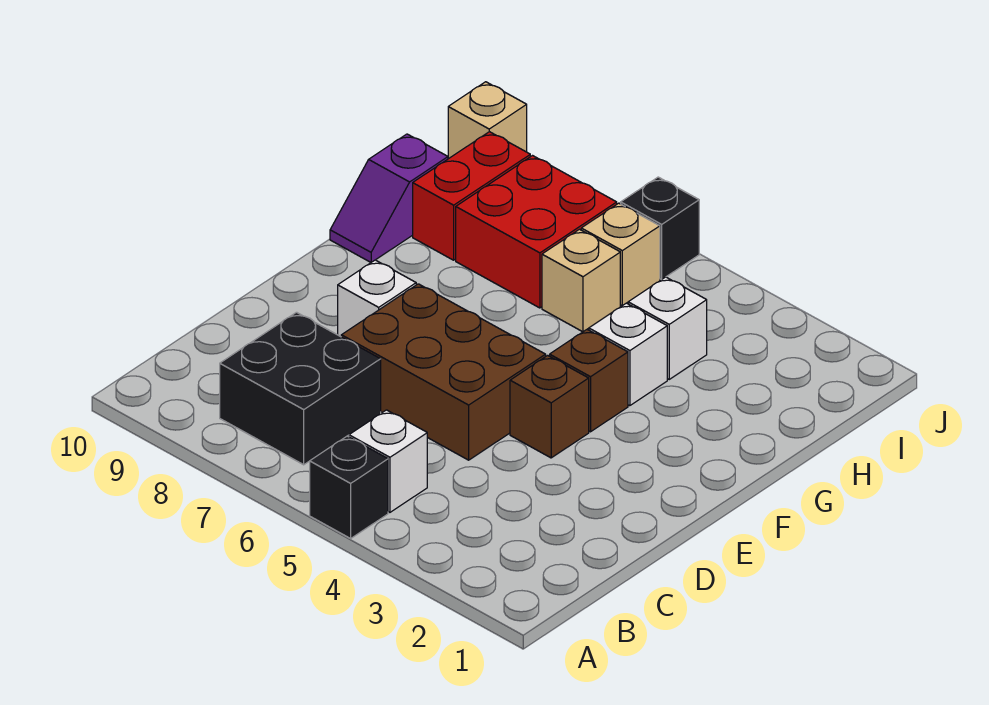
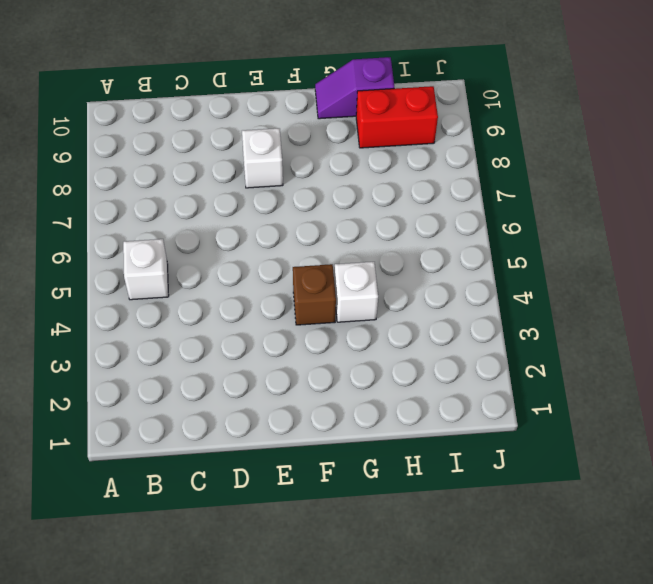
none -> black 1x1 brick [310,436,388,538]
none -> black 2x2 brick [220,312,381,465]
none -> brown 2x3 brick [341,284,546,460]

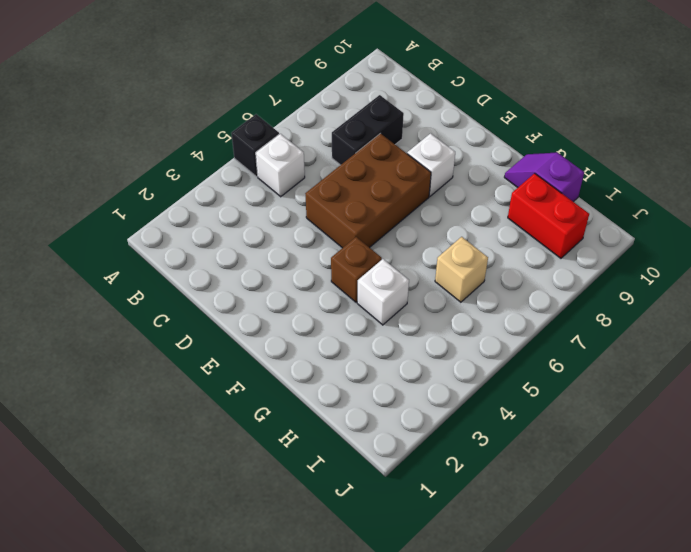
black 1x2 brick [332,95,404,165] -> black 2x2 brick [220,312,381,465]
none -> brown 1x1 brick [510,355,589,458]
none -> white 1x1 brick [628,277,707,379]
none -> red 2x2 brick [456,156,617,308]

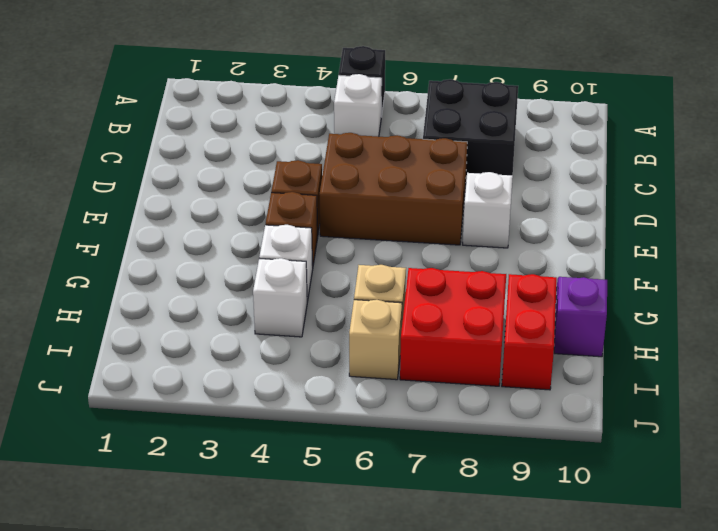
none -> black 1x1 brick [621,177,699,280]
none -> tan 1x1 brick [448,82,527,159]

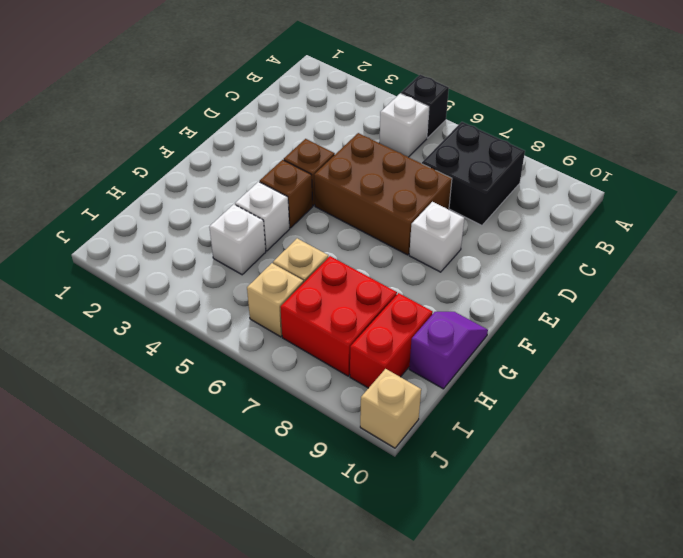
none -> black 1x1 brick [621,177,699,280]

